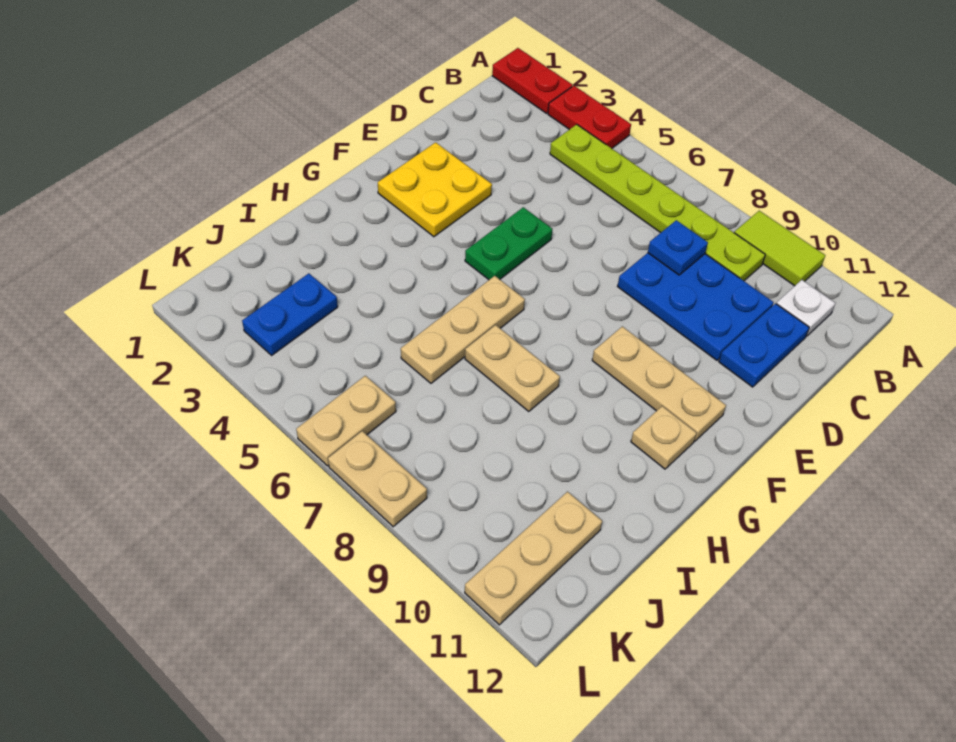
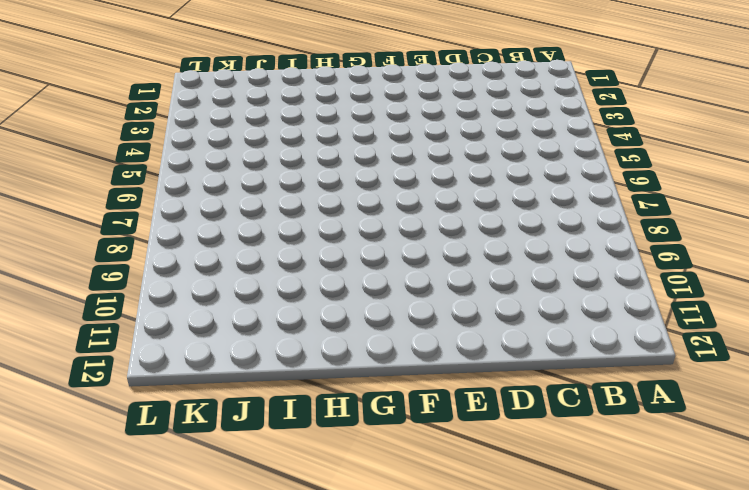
none -> red 1x2 plate [492,48,573,113]
none -> red 1x2 plate [548,86,631,148]
none -> lime 1x2 tile [734,211,825,286]

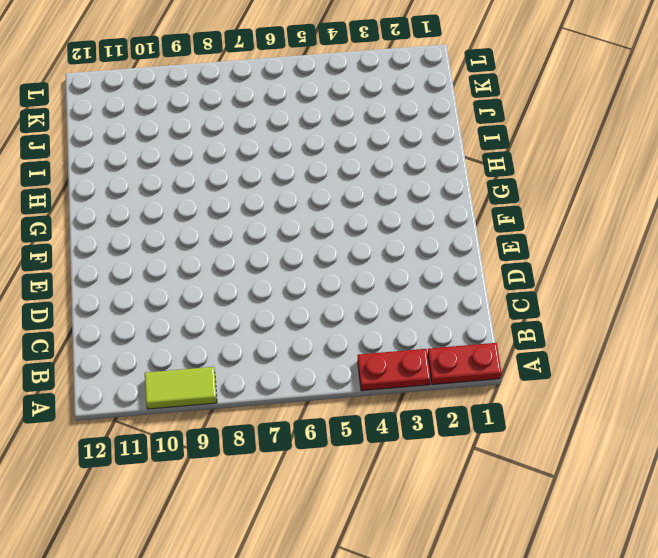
none -> lime 1x6 plate [550,124,765,281]
none -> white 1x1 plate [776,280,835,336]
none -> blue 2x3 plate [618,253,774,360]

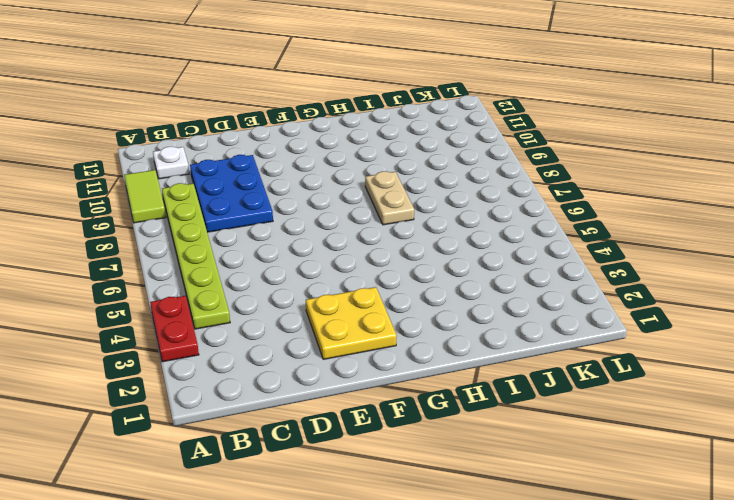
none -> red 1x2 plate [492,48,573,113]
none -> blue 1x2 plate [719,304,809,387]
none -> green 1x2 plate [465,207,552,280]

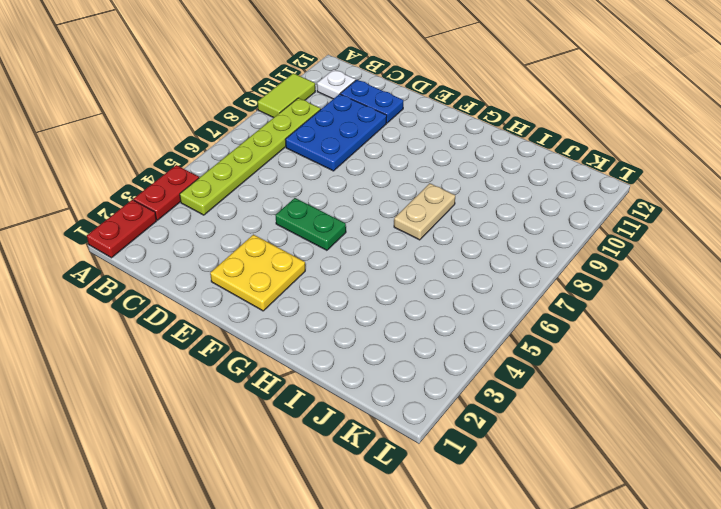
none -> tan 1x3 plate [592,326,726,441]
none -> tan 1x3 plate [401,276,525,383]
none -> tan 1x1 plate [631,406,697,469]

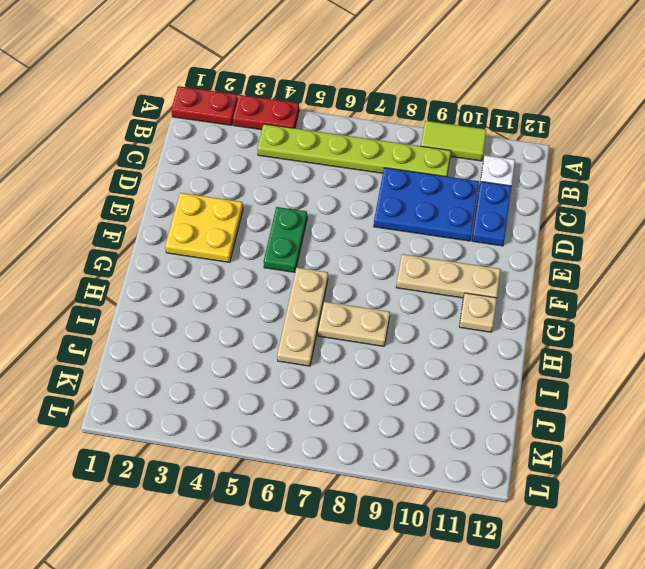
none -> blue 1x2 plate [242,273,338,355]
none -> tan 1x3 plate [465,492,602,625]
none -> tan 1x2 plate [296,376,396,466]

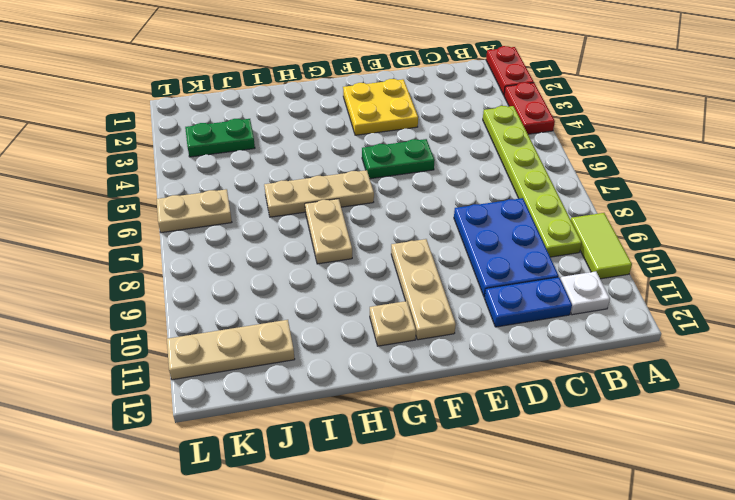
green 1x2 plate [185,119,255,157] -> blue 1x2 plate [242,273,338,355]
none -> tan 1x2 plate [328,431,427,527]
none -> blue 1x1 plate [648,220,708,275]

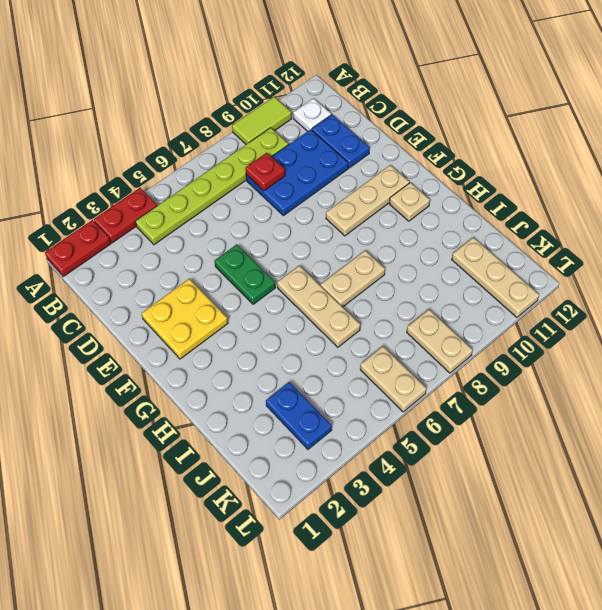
red 1x1 plate [245,153,285,191] -> blue 1x1 plate [648,220,708,275]
tan 1x2 plate [407,310,473,373] -> tan 1x2 plate turned to [328,431,427,527]

